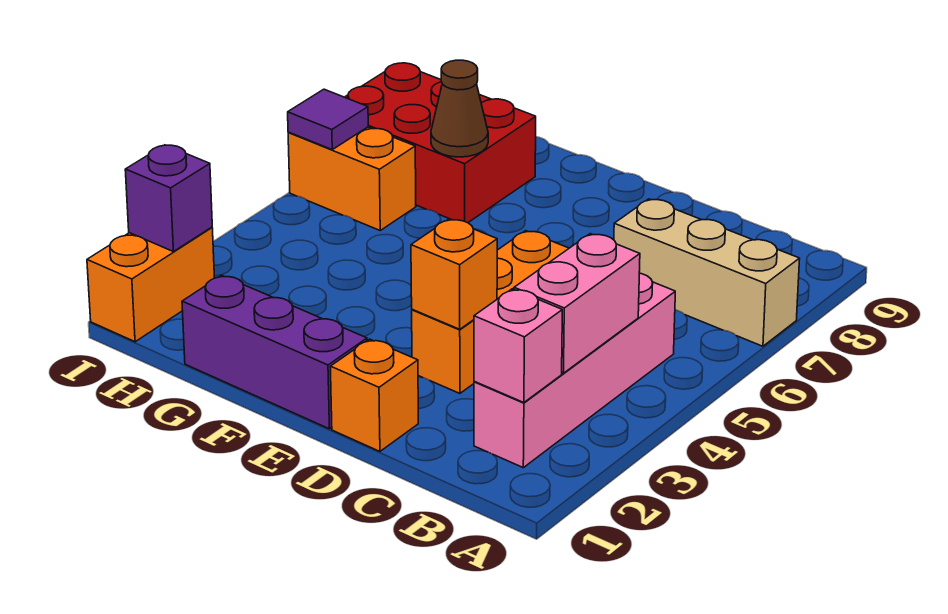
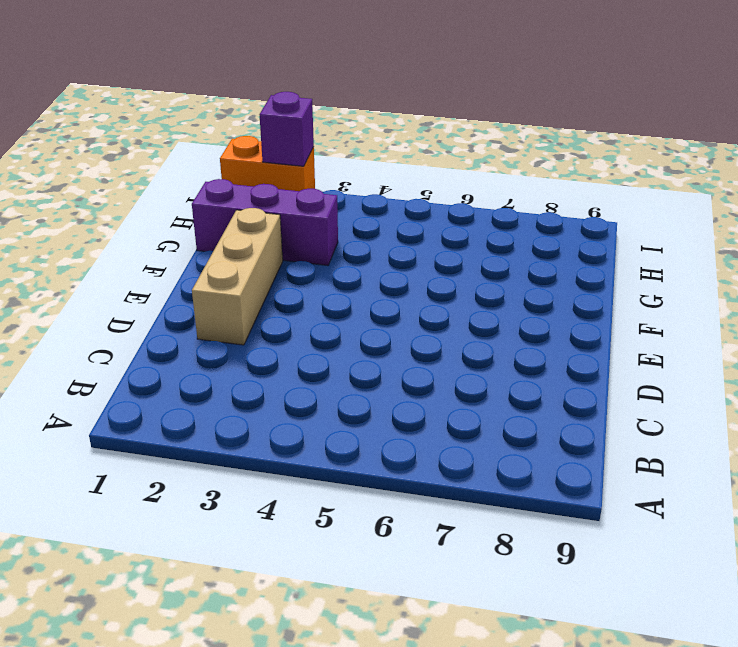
tan 1x3 brick [192,208,283,345] -> tan 1x3 brick moved to [614,199,800,346]
purple 1x3 brick [192,179,338,266] -> purple 1x3 brick turned to [182,275,367,429]
none -> pink 1x4 brick [474,273,675,468]
none -> orange 1x1 brick [330,339,418,451]
none -> orange 1x3 brick [412,231,569,393]

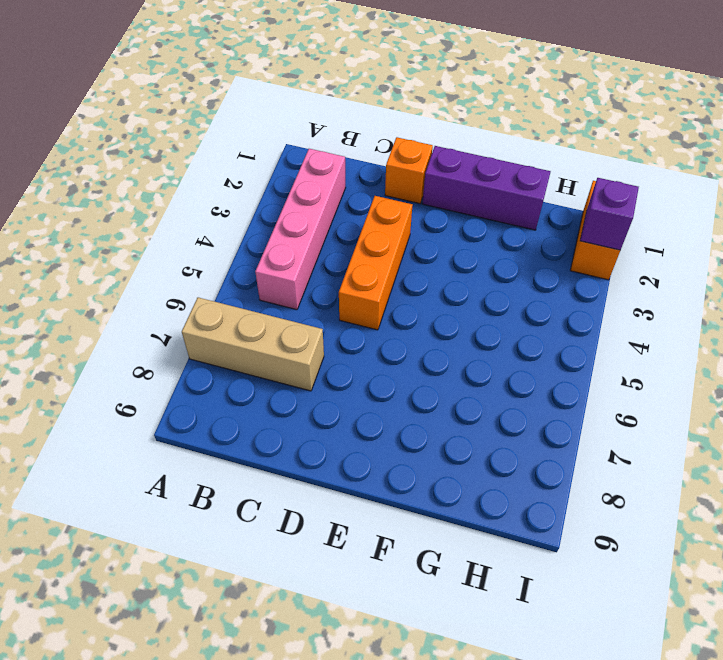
none -> red 2x3 brick [345,63,536,223]
none -> orange 1x2 brick [288,127,416,230]
none -> pink 1x1 brick [474,289,562,403]

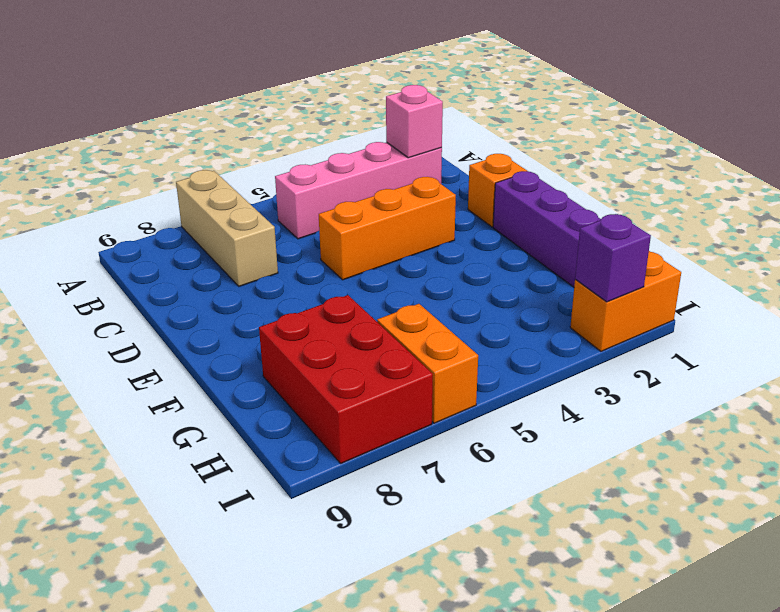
none -> pink 1x2 brick [514,234,640,373]
none -> orange 1x1 brick [411,219,497,329]
none -> brown 1x1 cone [431,60,488,157]

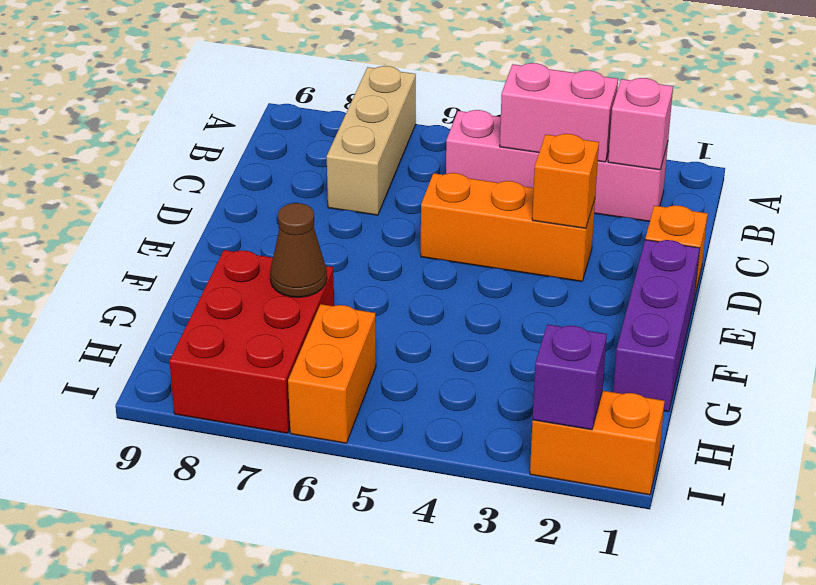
none -> purple 1x1 tile [288,89,368,149]

